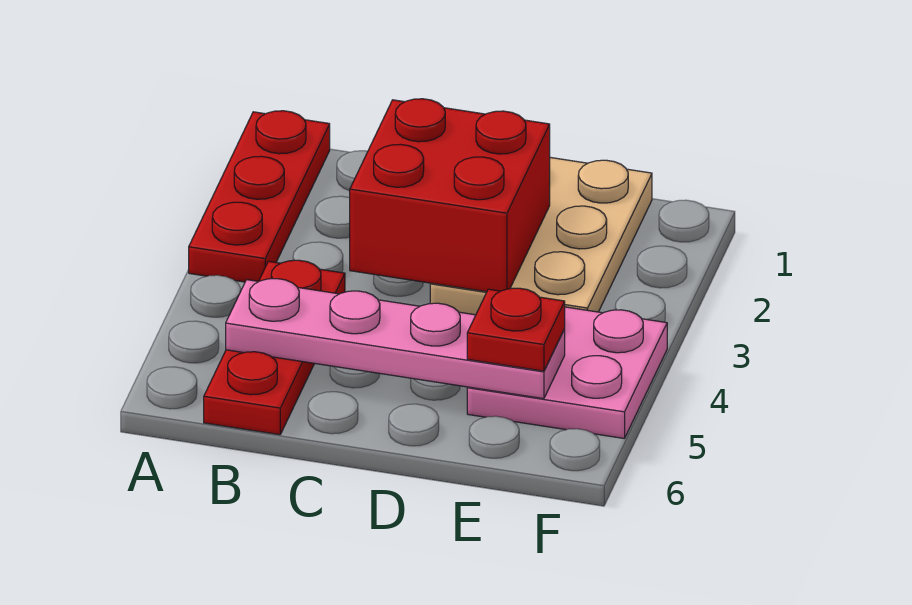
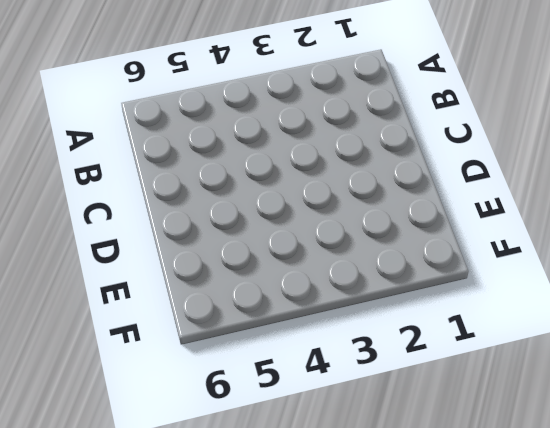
none -> red 1x3 plate [189,111,330,282]
none -> red 1x3 plate [204,260,345,435]

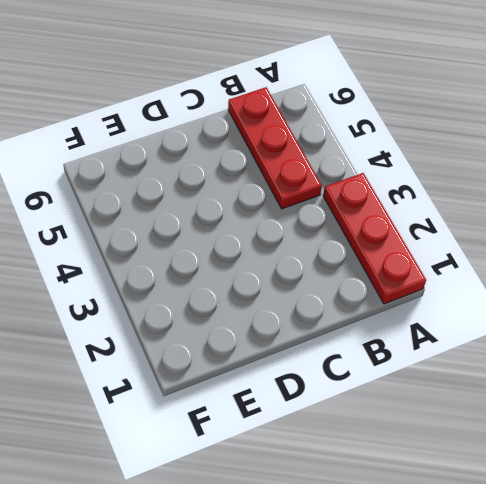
none -> tan 2x3 plate [430,157,652,315]
none -> pink 2x2 plate [467,307,667,438]

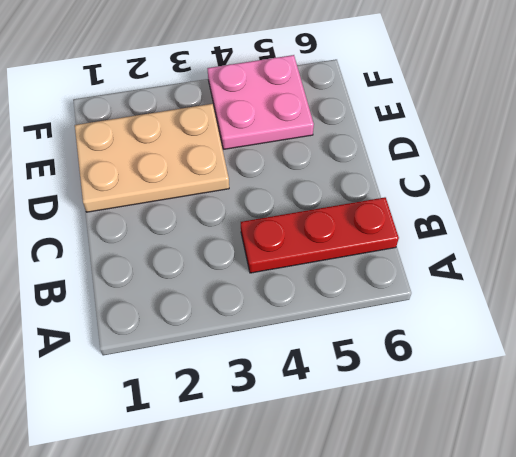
none -> red 1x3 plate [189,111,330,282]
none -> pink 1x4 plate [226,279,565,399]

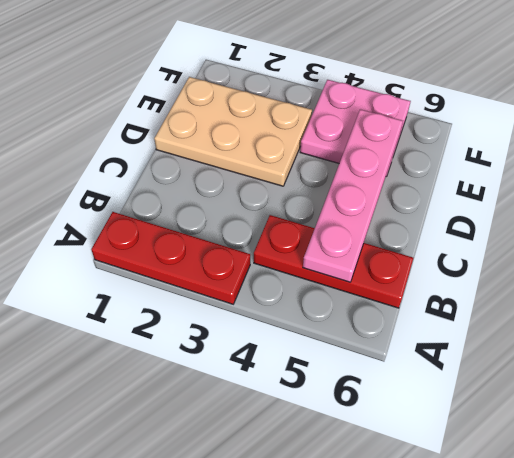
none -> red 2x2 brick [350,99,550,292]
none -> red 1x1 plate [467,288,565,371]

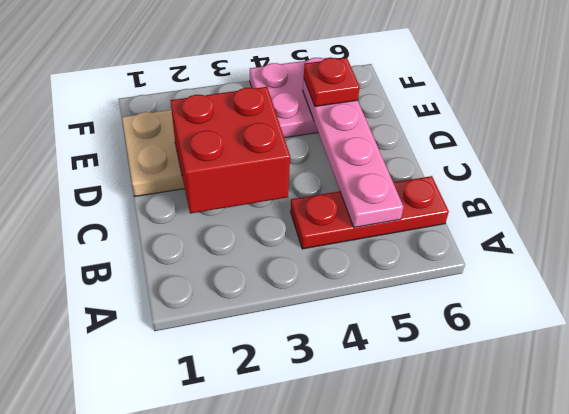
none -> red 1x3 plate [189,111,330,282]

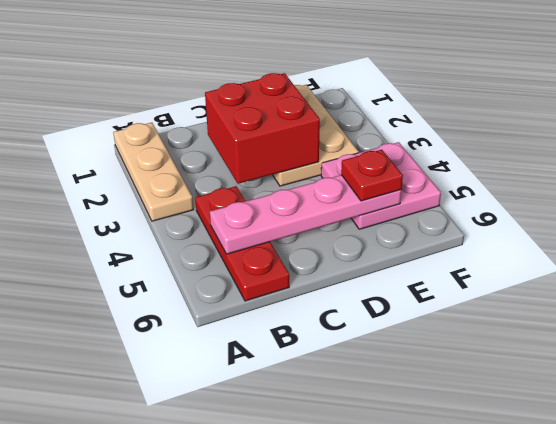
tan 1x3 plate [113,123,194,221] -> red 1x3 plate [189,111,330,282]

